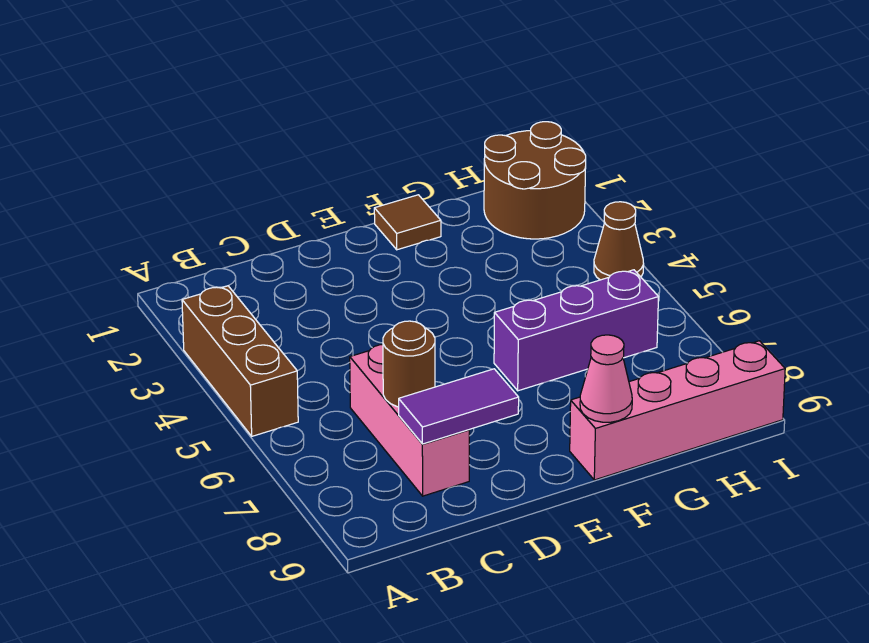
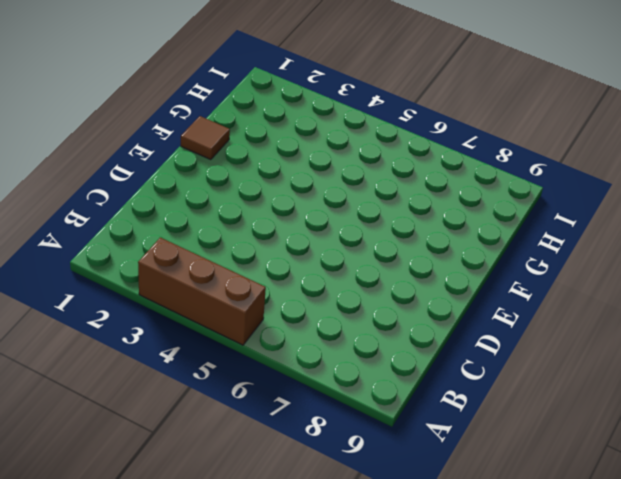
none -> pink 1x3 brick [350,345,469,496]
none -> purple 1x3 brick [494,270,658,391]

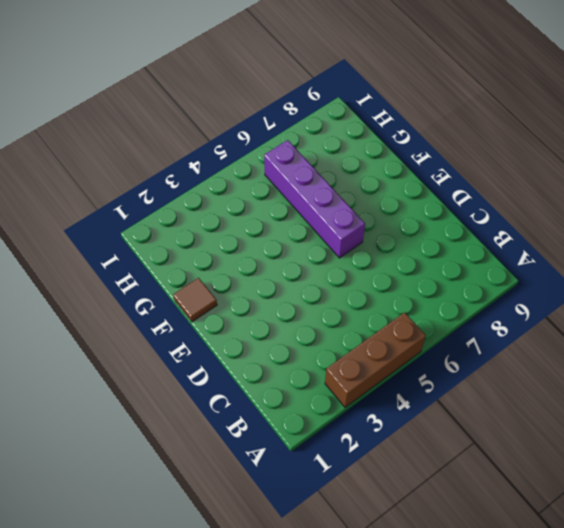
purple 1x4 brick [264,140,365,258] -> purple 1x3 brick [494,270,658,391]
none -> pink 1x3 brick [350,345,469,496]
none -> pink 1x4 brick [570,341,785,480]

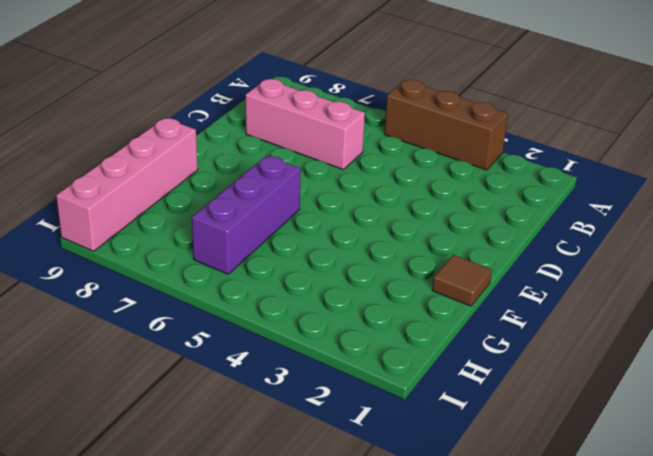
none -> brown 2x2 round brick [484,122,586,239]
none -> brown 1x1 cone [594,202,644,280]

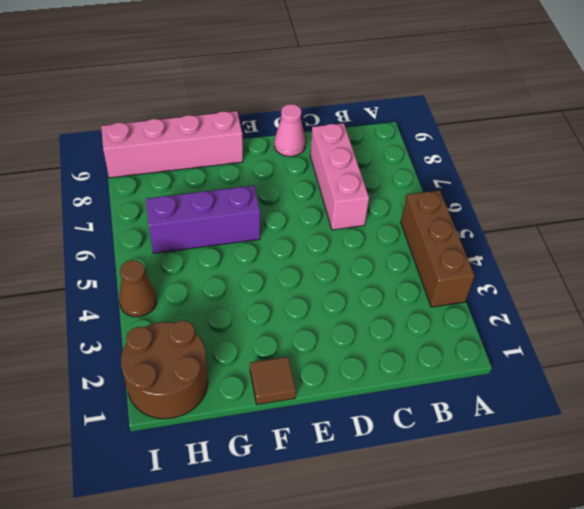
pink 1x1 cone [274,104,306,156] -> pink 1x1 cone moved to [580,335,632,422]
none -> brown 1x1 round brick [383,321,435,407]
none -> purple 1x2 tile [399,369,519,444]

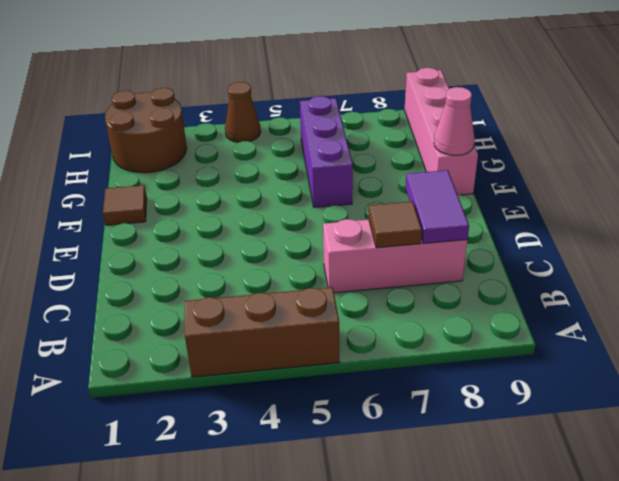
brown 1x1 tile [369,201,422,248] -> brown 1x1 round brick [383,321,435,407]

